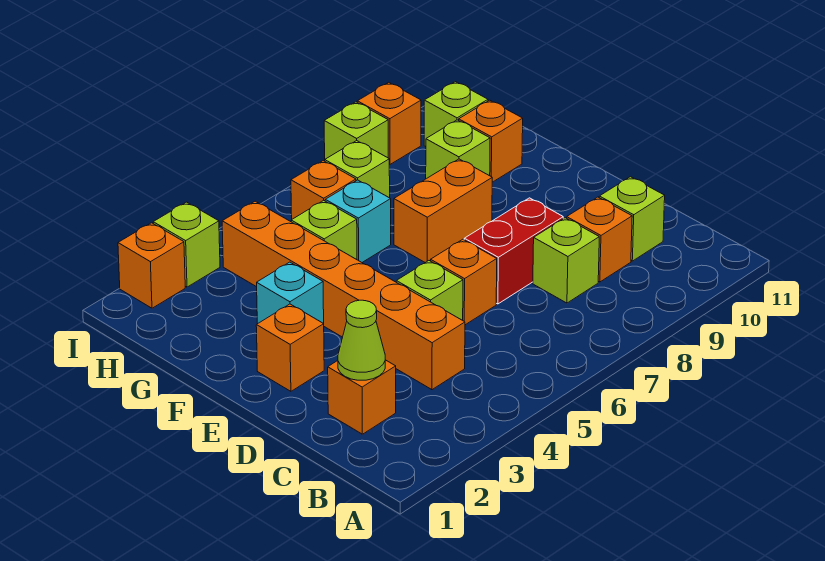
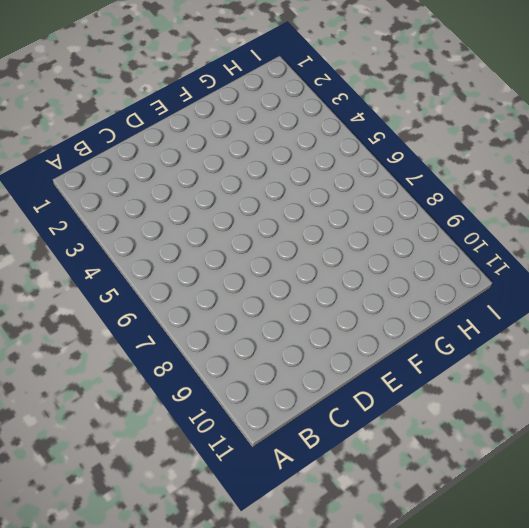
none -> orange 1x1 brick [328,360,396,434]
none -> orange 1x6 brick [222,201,465,390]
none -> lime 1x1 brick [533,218,599,303]

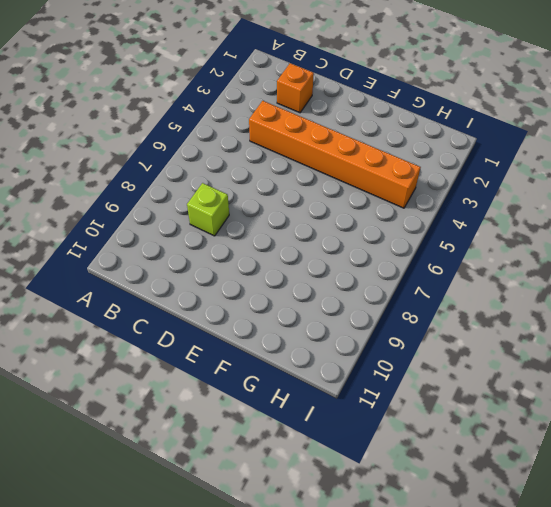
none -> orange 1x1 brick [567,197,632,282]
none -> lime 1x1 brick [599,177,665,261]
none -> lime 1x1 brick [396,261,463,320]

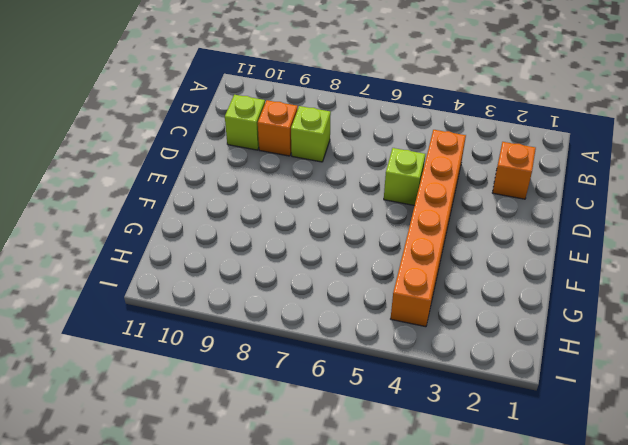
none -> orange 1x1 brick [431,239,497,325]
none -> red 1x2 brick [464,198,563,304]
none -> orange 1x1 brick [256,304,324,391]

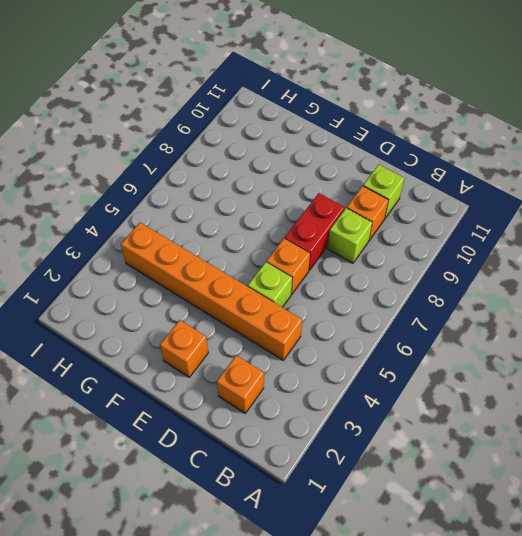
none -> cyan 1x1 brick [257,262,324,324]
none -> orange 1x2 brick [394,159,492,262]
none -> lime 1x1 brick [291,200,357,260]

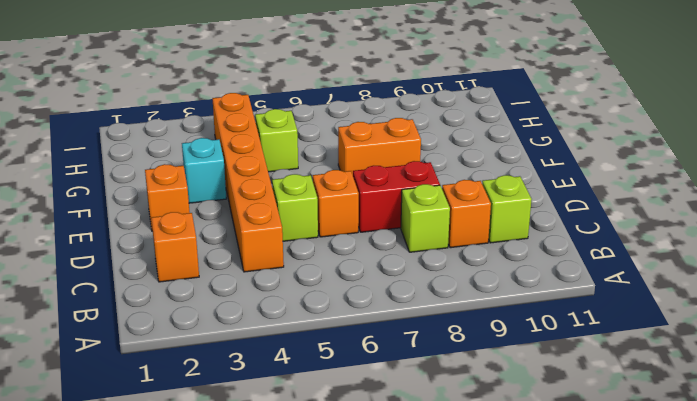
none -> cyan 1x1 brick [325,180,391,262]
none -> lime 1x1 brick [426,120,490,179]
none -> orange 1x1 brick [459,100,523,182]

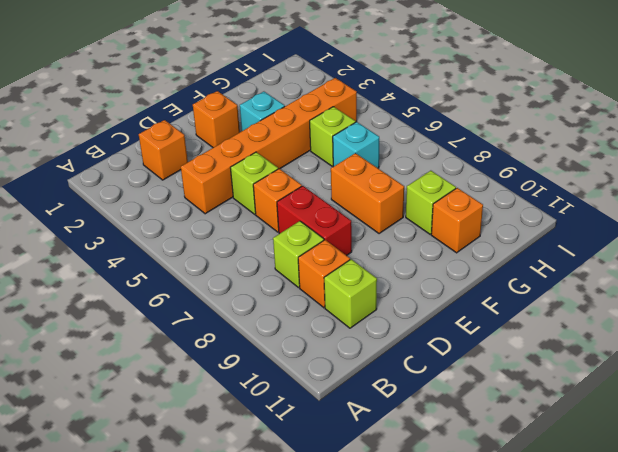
none -> orange 1x1 brick [291,161,356,219]
none -> lime 1x1 brick [325,141,390,198]
none -> lime 1x1 brick [424,82,488,147]

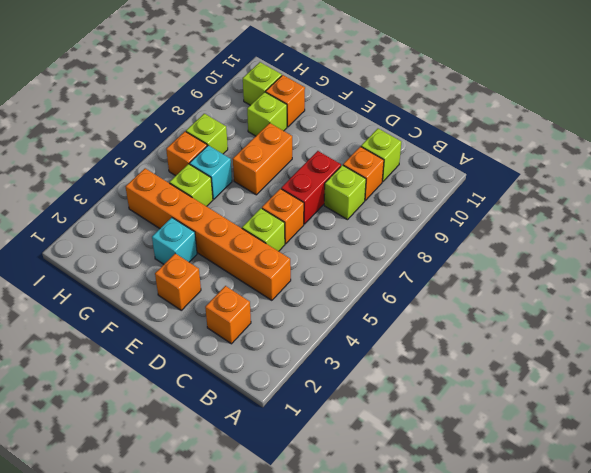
none -> orange 1x1 brick [118,223,185,308]
none -> lime 1x1 brick [153,202,220,287]
none -> lime 1x1 brick [324,102,388,159]

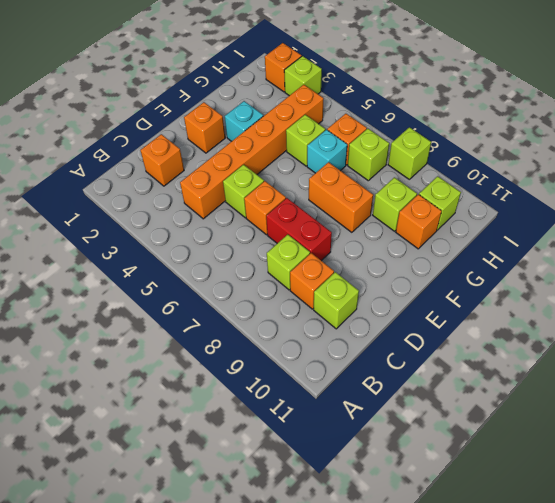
none -> orange 1x1 brick [357,82,421,164]
none -> lime 1x1 cone [338,300,385,380]

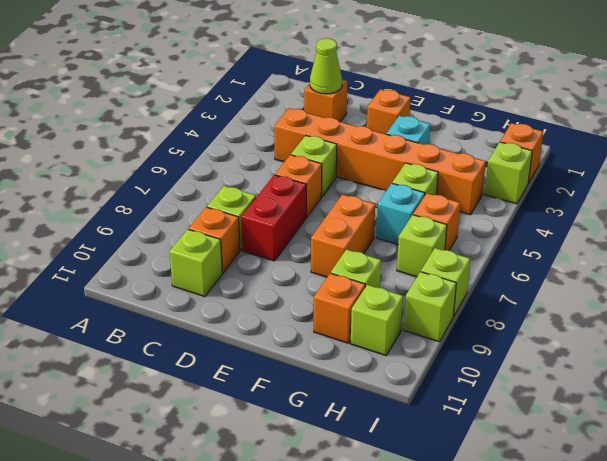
lime 1x1 brick [404,272,456,342] -> orange 1x1 brick [357,82,421,164]

